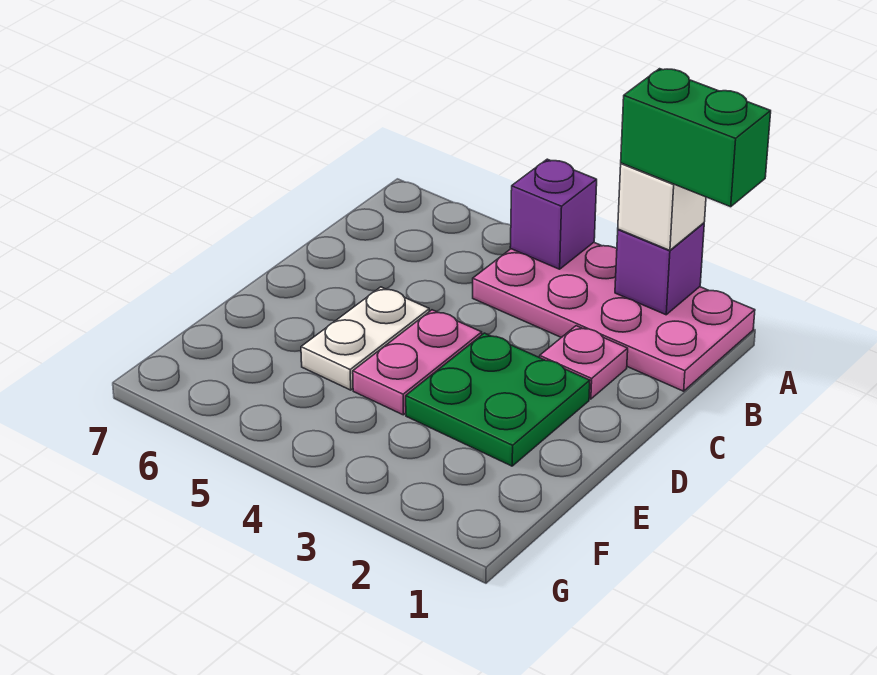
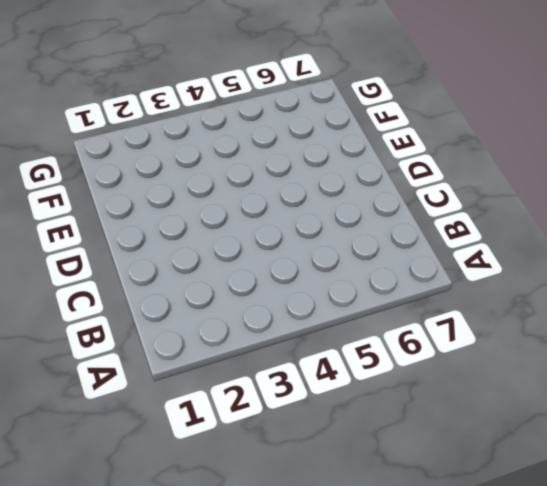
none -> pink 2x4 plate [473,243,755,391]
none -> pink 1x1 plate [540,326,628,399]

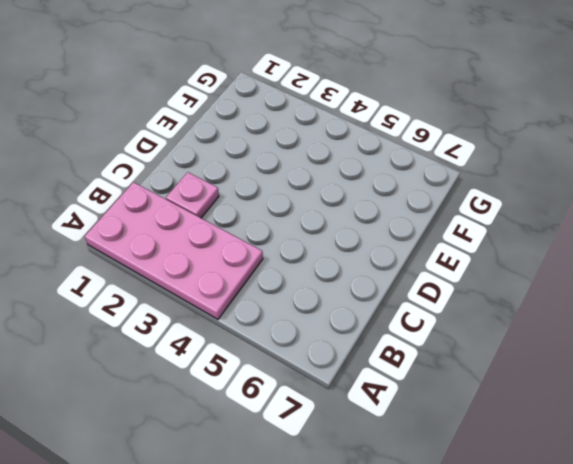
none -> green 2x2 plate [406,333,590,466]
none -> pink 1x2 plate [353,310,482,415]

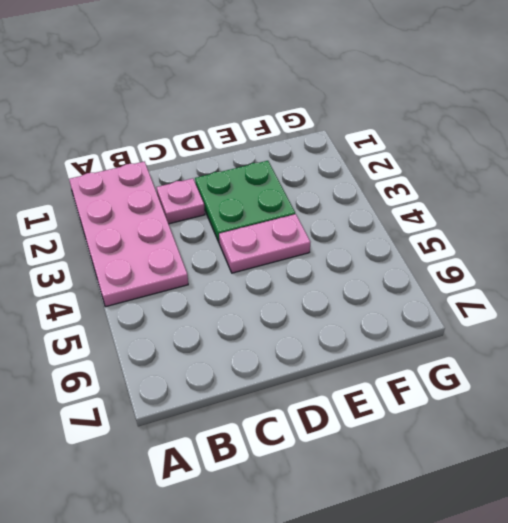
none -> white 1x2 plate [301,287,429,390]
none -> purple 1x1 brick [615,223,704,315]

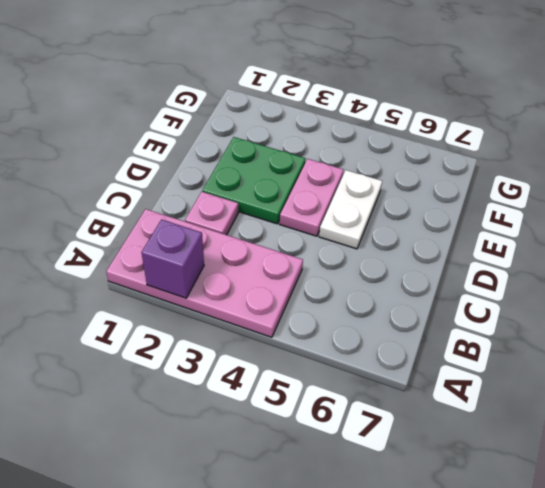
none -> purple 1x1 brick [510,159,597,269]
none -> white 1x1 brick [618,163,706,250]

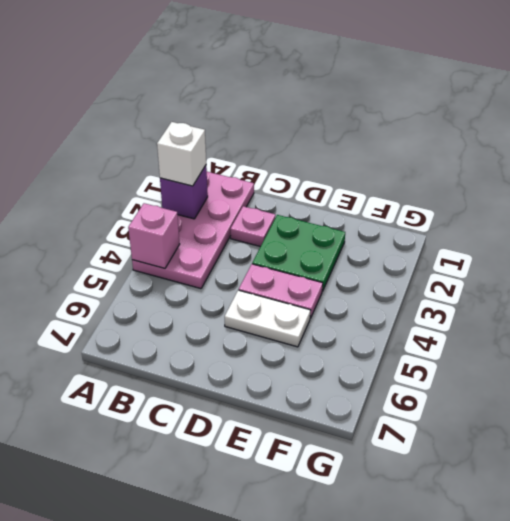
pink 1x1 brick [128,203,180,268] -> purple 1x1 brick [510,159,597,269]
none -> green 1x2 brick [621,69,771,207]

